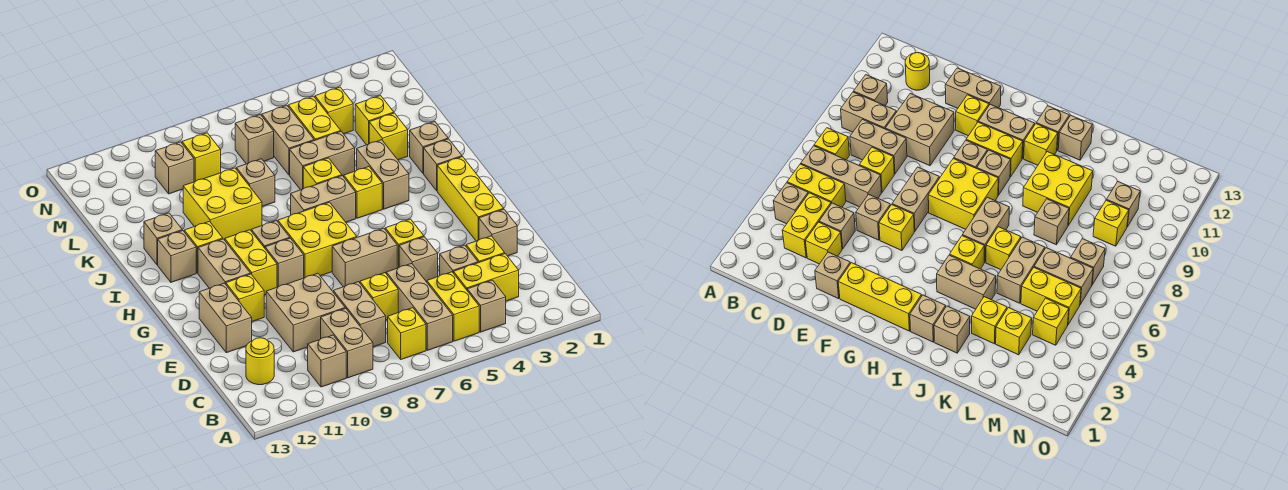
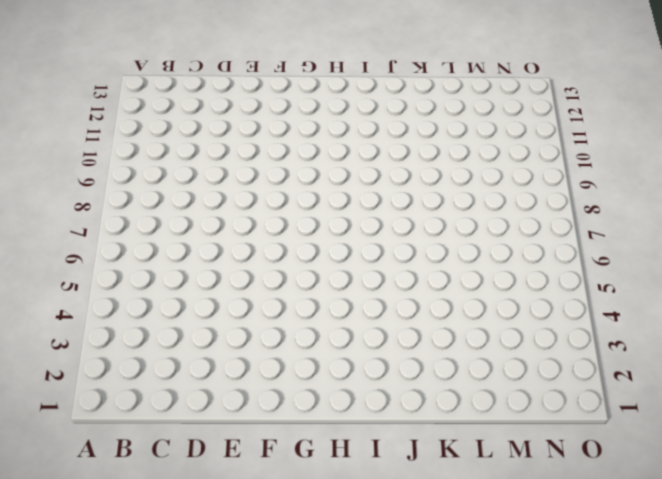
none -> tan 1x1 brick [467,280,506,332]
none -> yellow 1x2 brick [427,272,479,341]
none -> tan 1x3 brick [386,263,453,350]
none -> yellow 1x1 brick [388,308,426,360]

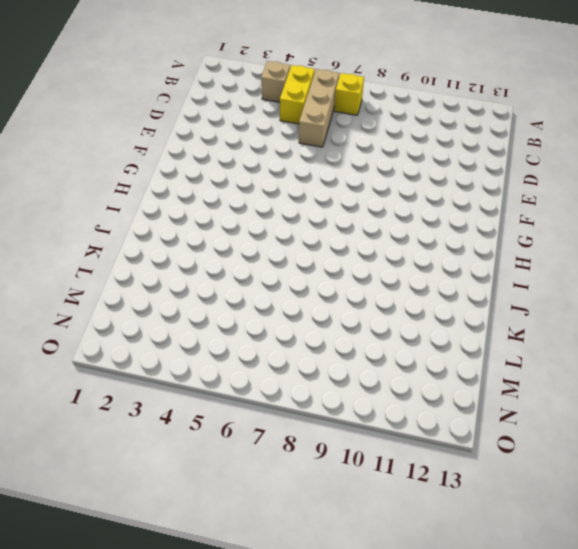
none -> tan 1x2 brick [321,308,373,378]
none -> tan 1x1 brick [308,335,346,387]
none -> yellow 1x2 brick [453,254,519,301]
none -> tan 1x2 brick [333,282,386,347]

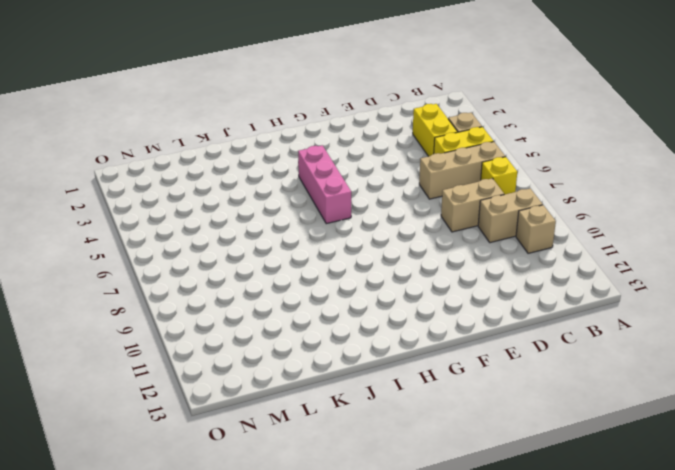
pink 1x3 brick [298,145,351,224] -> none
none -> yellow 1x1 round brick [246,338,274,385]
none -> yellow 1x1 brick [466,236,505,263]
none -> tan 1x1 brick [440,245,478,275]
none -> yellow 1x1 brick [360,273,398,320]

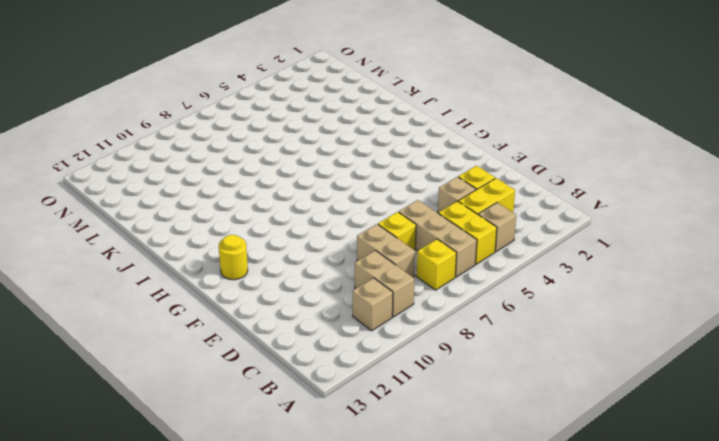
yellow 1x1 round brick [219,235,248,280] -> yellow 1x1 round brick moved to [246,338,274,385]
none -> tan 2x2 brick [266,273,345,352]
none -> tan 1x1 brick [479,209,517,256]
none -> tan 1x1 brick [399,237,438,282]
none -> tan 1x2 brick [199,283,252,353]

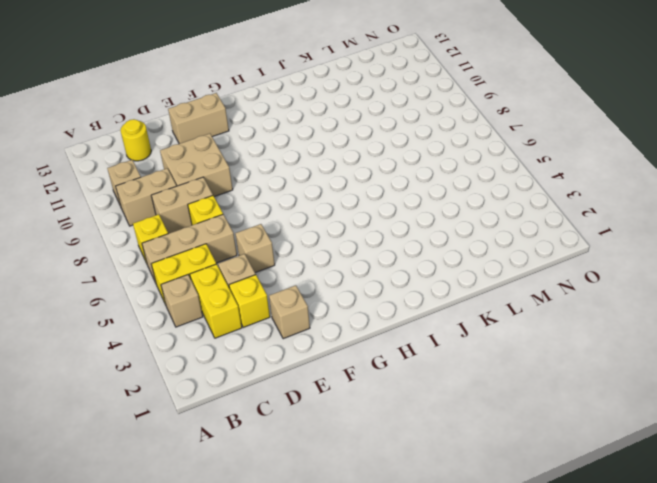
none -> yellow 1x3 brick [437,157,504,241]
none -> yellow 1x1 brick [385,219,424,268]
none -> tan 1x2 brick [332,228,397,287]
none -> yellow 1x1 brick [226,274,264,321]

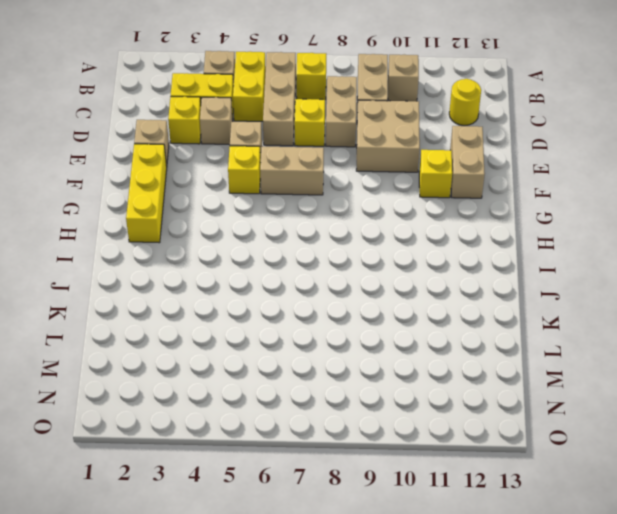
none -> yellow 2x2 brick [278,202,357,278]
none -> tan 1x1 brick [265,238,304,287]
none -> yellow 1x2 brick [225,230,277,295]
none -> tan 1x2 brick [198,239,250,288]

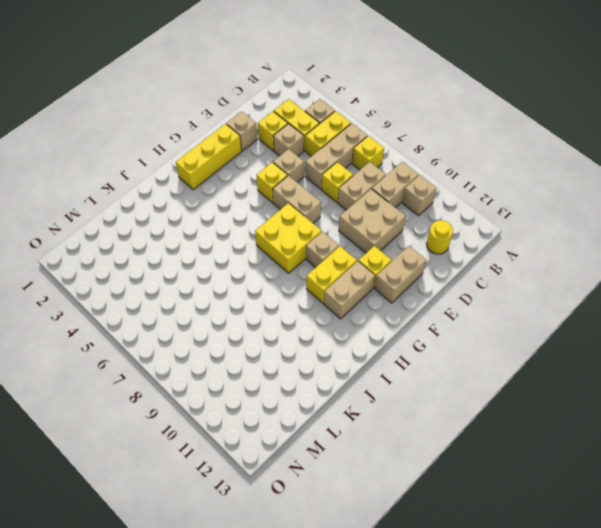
none -> tan 1x1 brick [251,221,290,248]
none -> tan 1x1 brick [424,139,462,191]
none -> tan 1x2 brick [357,140,409,209]
none -> yellow 1x1 brick [344,167,382,218]

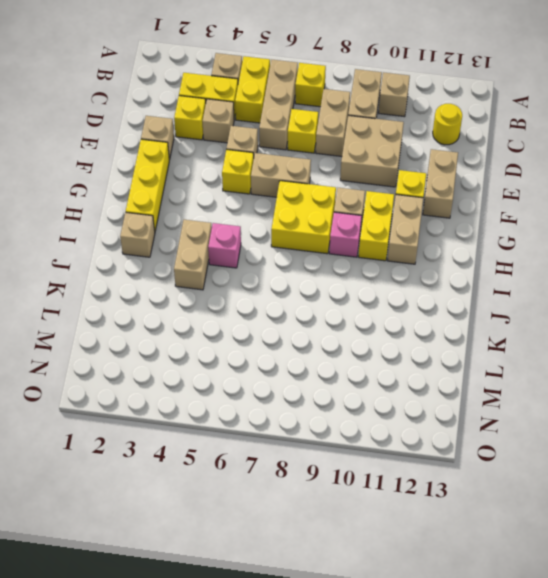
pink 1x1 brick [329,212,362,257] -> tan 1x1 brick [251,221,290,248]
pink 1x1 brick [208,223,241,268] -> yellow 1x1 brick [344,167,382,218]
none -> tan 1x2 brick [291,176,356,222]
none -> yellow 1x1 brick [184,221,223,273]
none -> tan 1x1 brick [158,231,196,282]
none -> tan 1x1 brick [410,122,448,173]

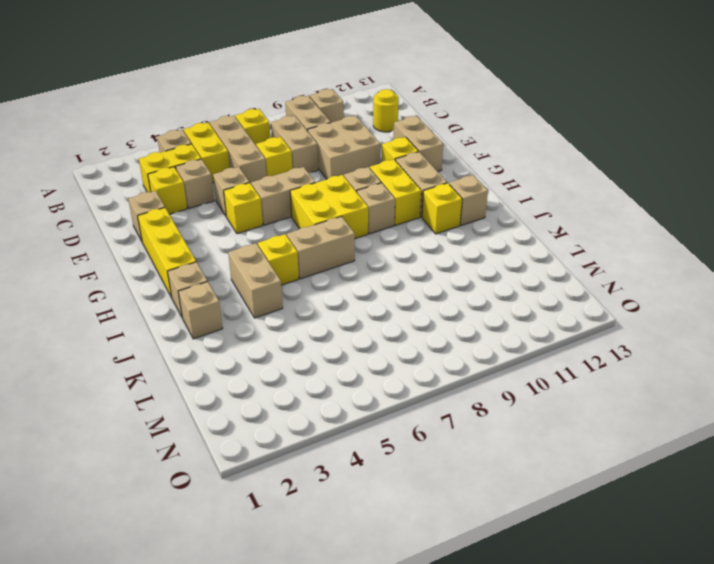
none -> yellow 1x1 brick [303,158,342,189]
none -> yellow 2x2 brick [183,168,262,240]
none -> tan 1x1 brick [144,213,182,265]
none -> yellow 1x1 brick [369,113,408,160]

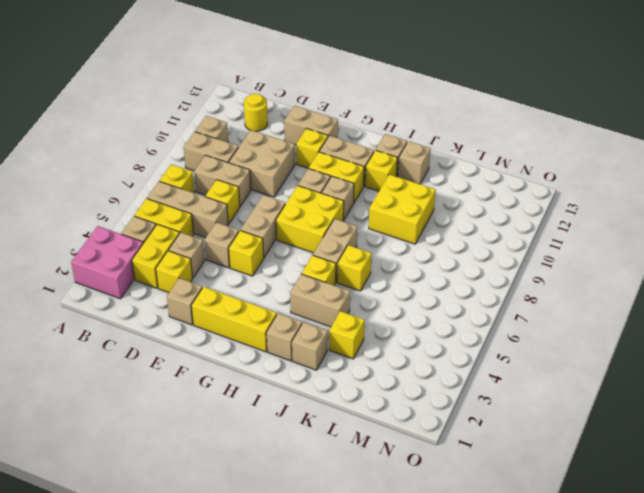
pink 2x2 brick [71,226,143,299] -> none
none -> tan 1x2 brick [290,131,355,190]
none -> tan 1x1 brick [236,159,275,206]
none -> yellow 1x1 brick [355,96,394,145]
none -> yellow 1x2 brick [288,96,341,141]

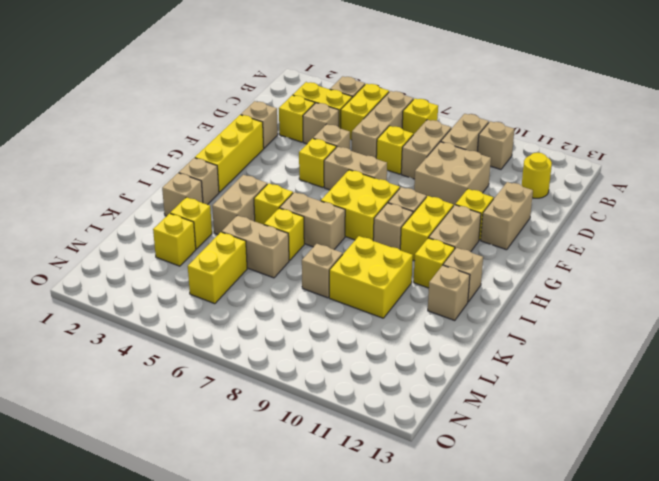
none -> tan 1x2 brick [262,106,314,175]
none -> yellow 1x1 brick [315,87,353,134]
none -> tan 1x1 brick [235,115,274,164]
none -> yellow 1x1 brick [182,133,221,182]

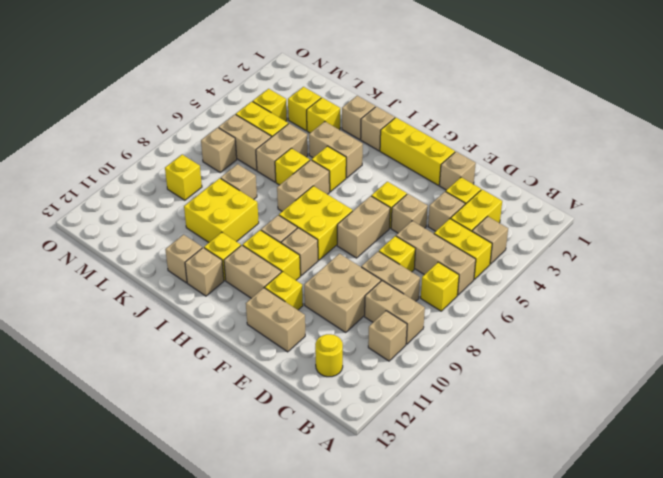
none -> tan 1x1 brick [155,142,194,194]

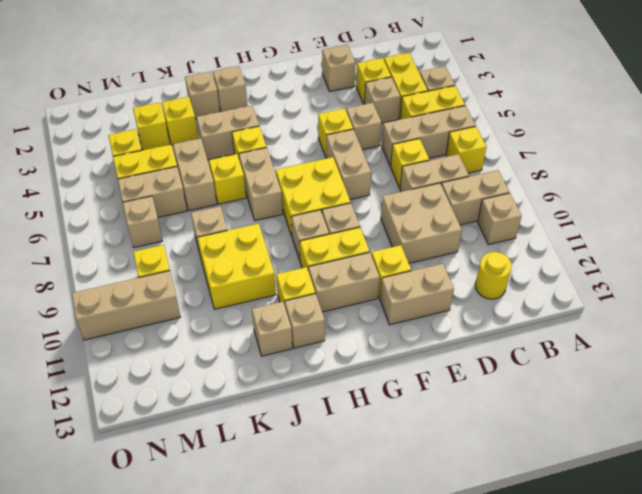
tan 1x3 brick [72,271,180,340] -> tan 1x1 brick [155,142,194,194]
none -> yellow 1x3 brick [437,157,504,241]

